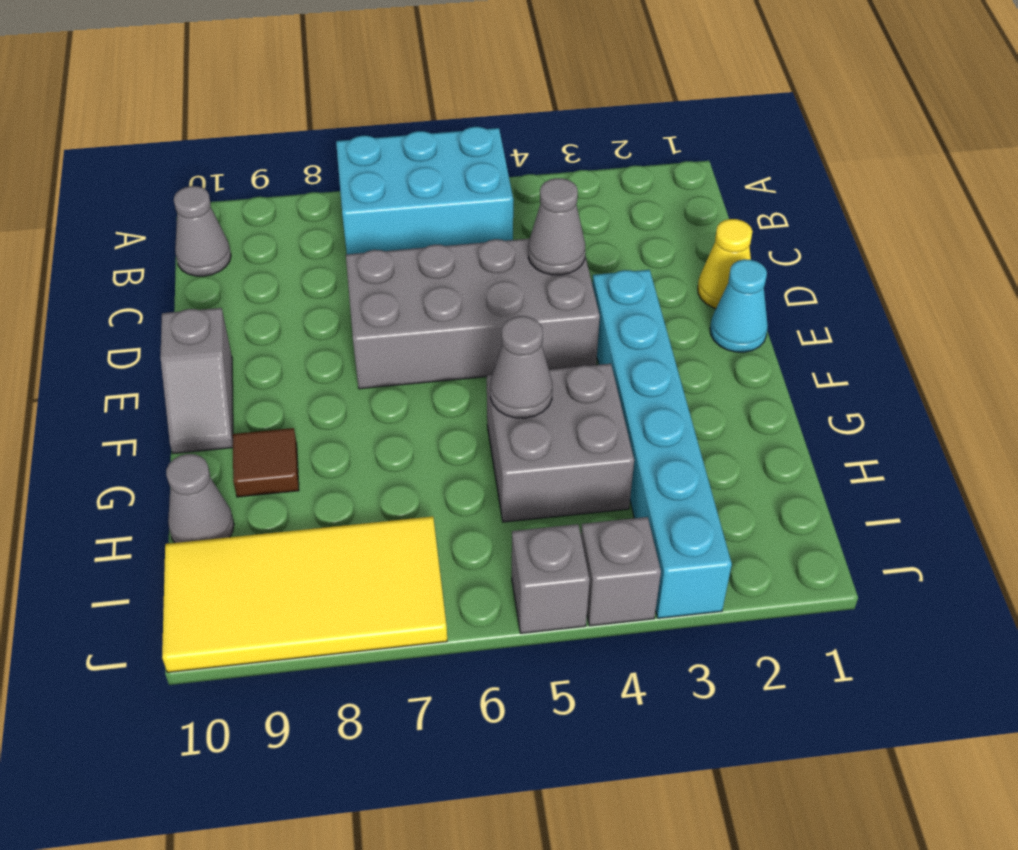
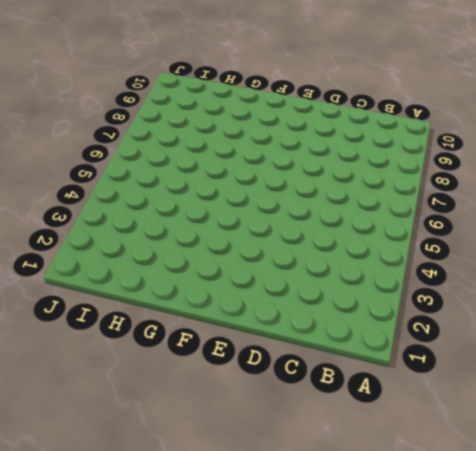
none -> cyan 2x3 brick [336,127,513,254]
none -> grey 1x1 cone [174,186,231,276]
none -> yellow 1x1 cone [698,219,752,308]

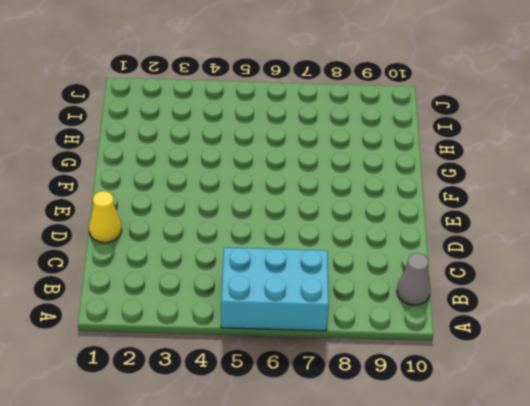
none -> grey 2x4 brick [346,239,600,389]
none -> cyan 1x1 cone [710,259,768,352]
none -> cyan 1x6 brick [592,270,732,618]

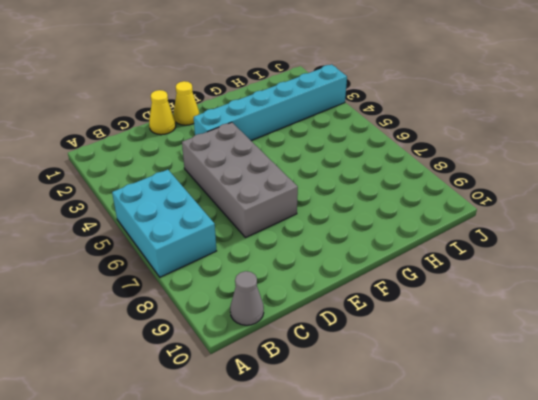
yellow 1x1 cone [174,81,199,125] -> cyan 1x1 cone [710,259,768,352]
none -> grey 1x2 slope [160,308,233,454]
none -> grey 2x2 brick [487,364,634,522]
none -> brown 1x1 tile [233,428,299,497]

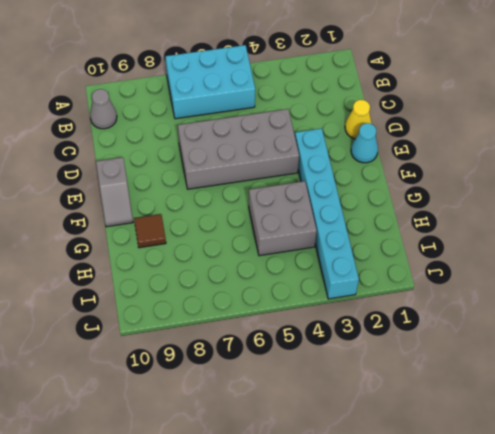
none -> grey 1x1 cone [166,454,234,543]
none -> yellow 2x4 tile [162,516,447,672]
none -> grey 1x1 brick [581,517,661,626]

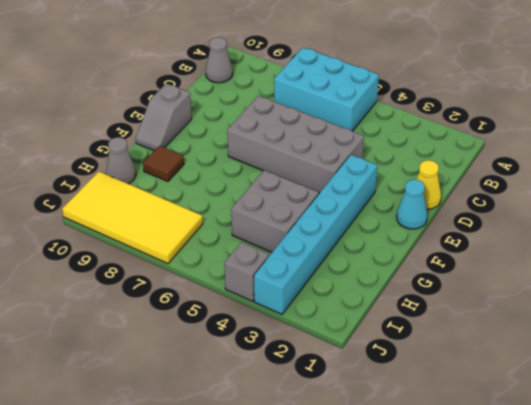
none -> grey 1x1 brick [512,524,590,633]
none -> grey 1x1 cone [528,178,585,275]
none -> grey 1x1 cone [490,316,552,418]

